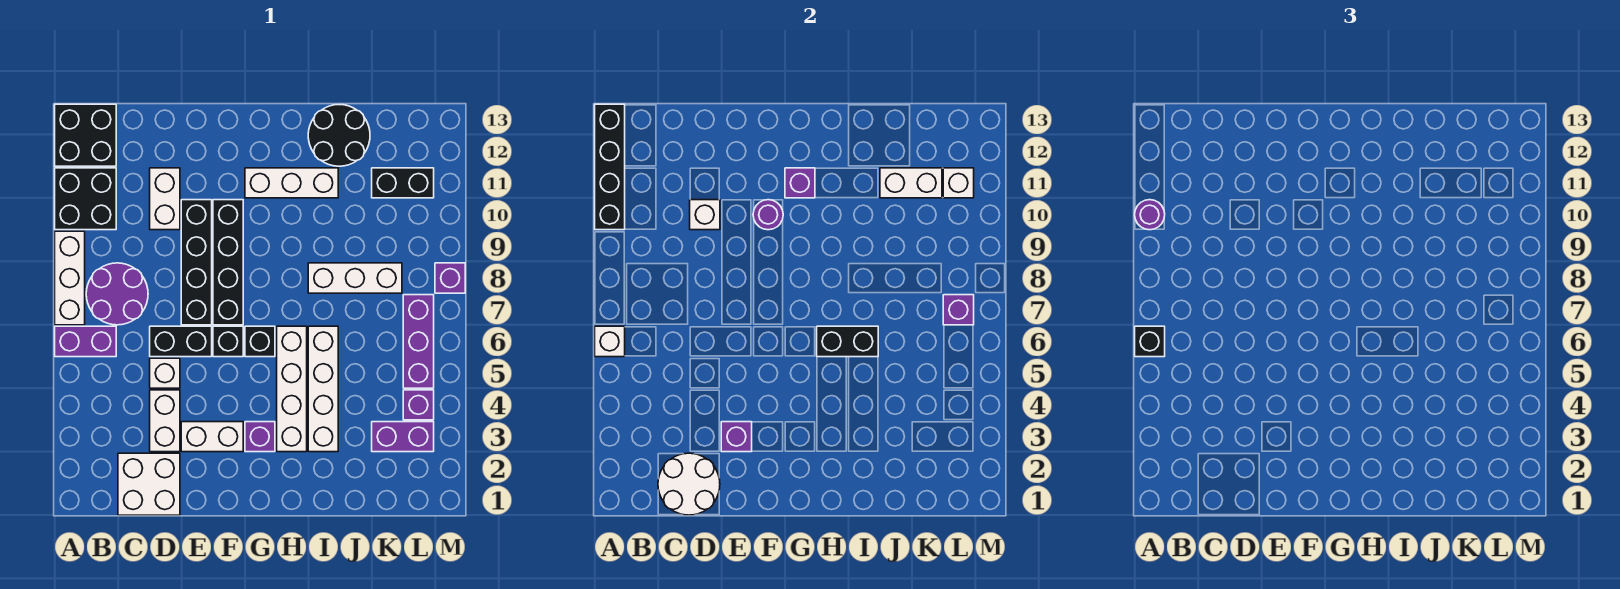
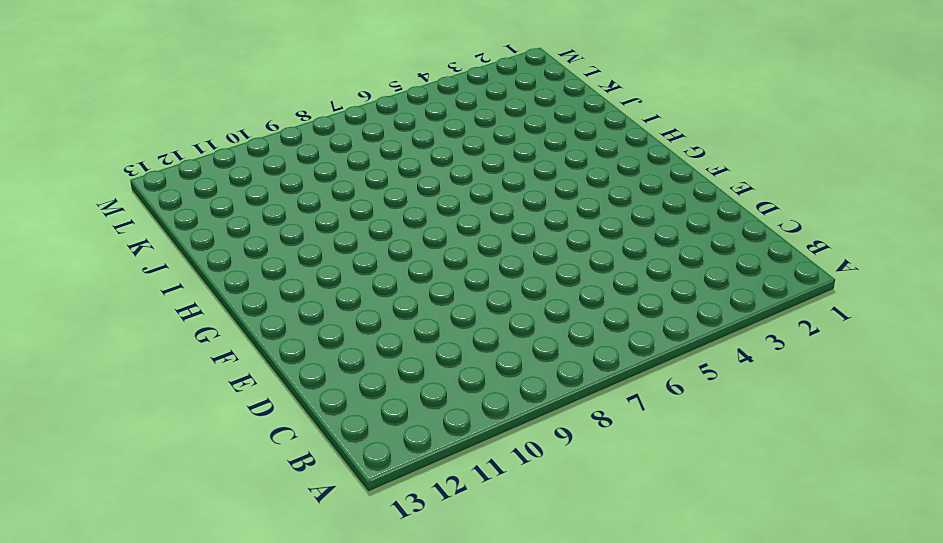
none -> purple 1x2 brick [55,326,116,357]
none -> white 1x3 brick [55,231,85,325]
none -> black 2x2 brick [55,168,116,230]
none -> black 2x2 brick [55,104,116,166]

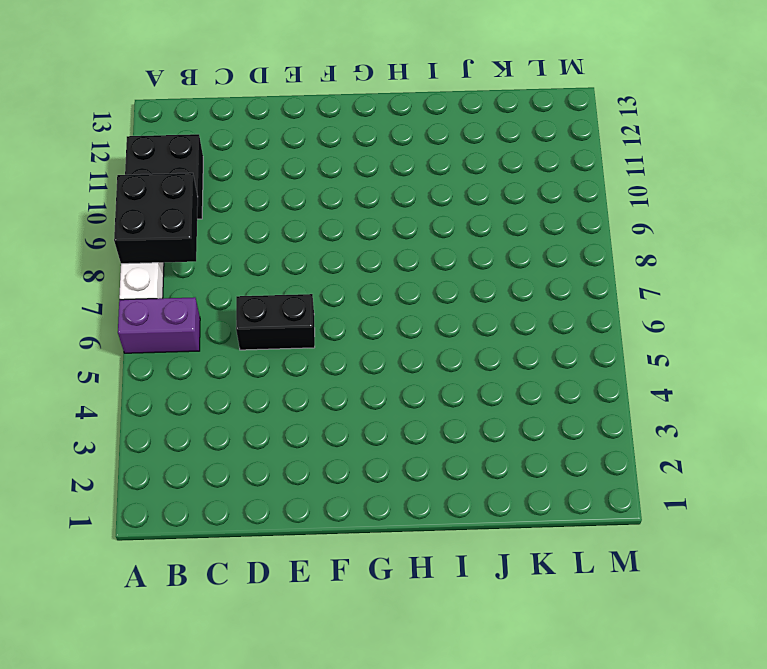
black 2x2 brick [114,173,198,264] -> black 2x2 brick moved to [55,104,116,166]
none -> purple 2x2 round brick [86,263,148,325]
none -> white 2x2 brick [118,453,180,515]
none -> white 1x2 brick [150,390,180,452]
none -> white 1x1 brick [150,358,180,388]

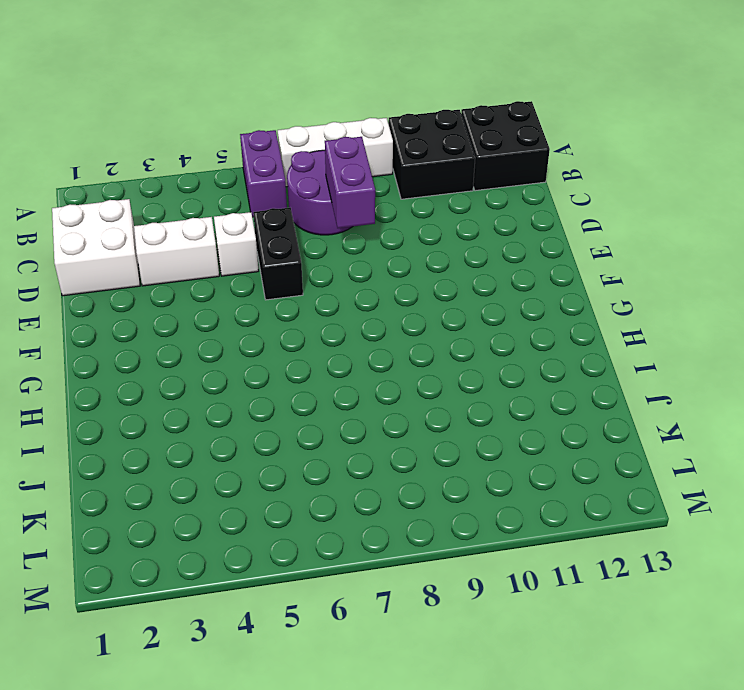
purple 1x2 brick [325,137,375,228] -> purple 1x2 brick moved to [372,422,434,452]
none -> white 1x2 brick [150,168,180,230]
none -> white 1x2 brick [181,422,243,452]
none -> black 1x4 brick [181,200,212,325]
none -> black 1x1 brick [213,326,243,357]

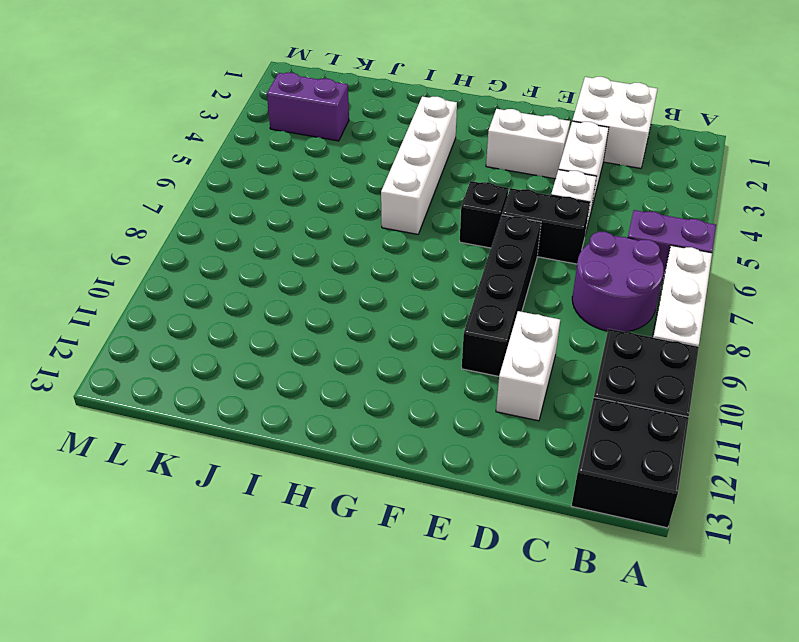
none -> black 1x4 brick [213,200,243,325]
none -> purple 1x1 brick [245,422,275,452]
none -> black 1x1 brick [245,326,275,357]
none -> white 1x3 brick [245,168,338,198]

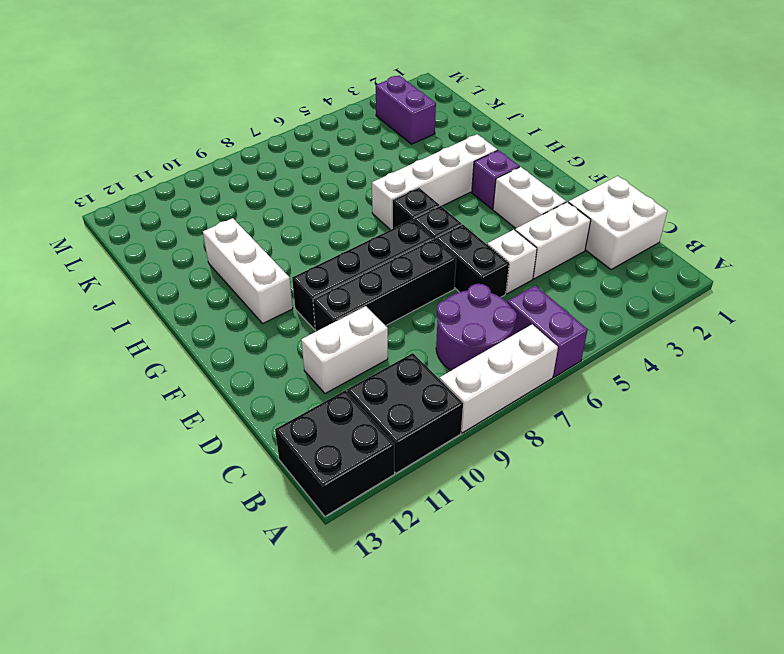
none -> white 1x4 brick [308,326,338,452]
none -> white 1x3 brick [308,263,402,293]
none -> black 2x2 round brick [308,105,370,166]
none -> black 1x2 brick [372,168,434,198]

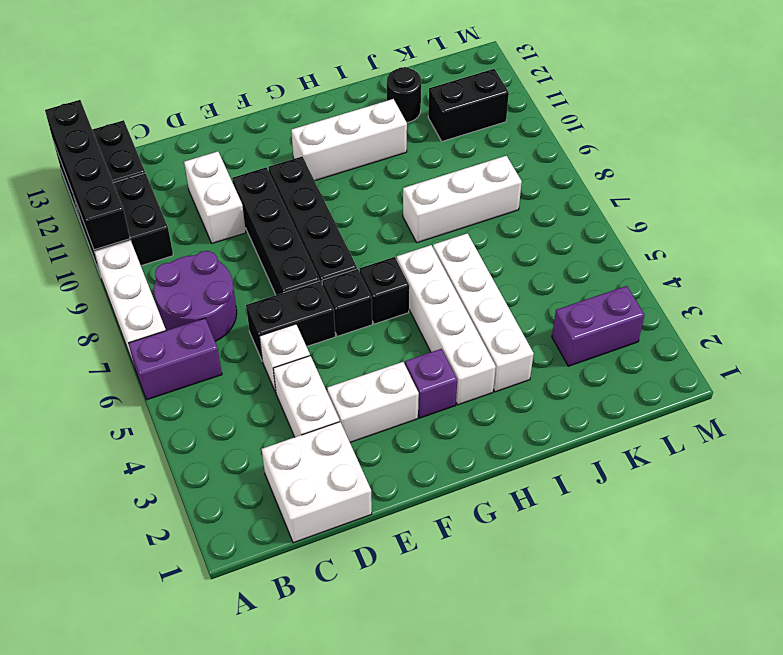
black 1x1 round brick [387,67,421,122] -> black 2x2 round brick [308,105,370,166]
none -> purple 1x1 brick [403,390,434,420]
none -> purple 1x3 brick [403,295,434,388]
none -> purple 1x1 brick [435,263,465,293]
none -> white 1x1 brick [595,326,625,357]

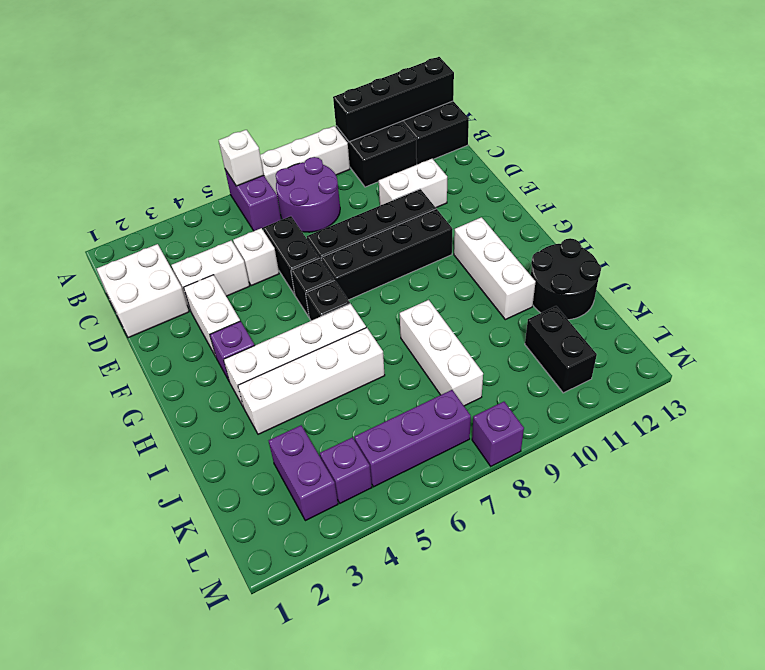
none -> white 2x2 round brick [658,453,720,515]
none -> white 1x1 brick [690,200,720,230]
none -> purple 1x1 brick [721,422,752,452]
none -> purple 1x1 round brick [753,200,783,230]

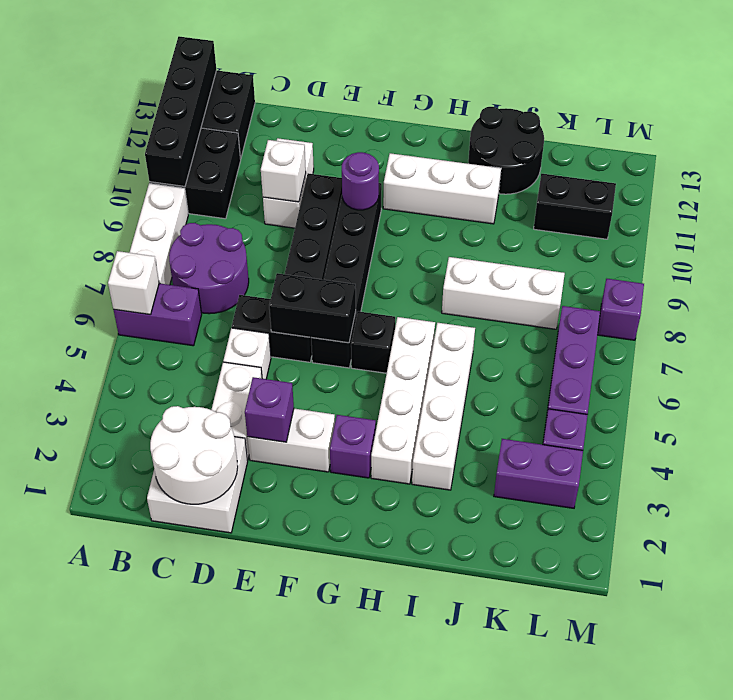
black 1x2 brick [269,273,356,343] -> black 1x2 brick moved to [817,326,878,357]
none -> purple 1x1 brick [785,168,815,198]
none -> white 1x2 brick [880,168,942,198]
none -> purple 1x1 brick [943,295,974,325]
none -> white 1x1 brick [943,168,974,198]

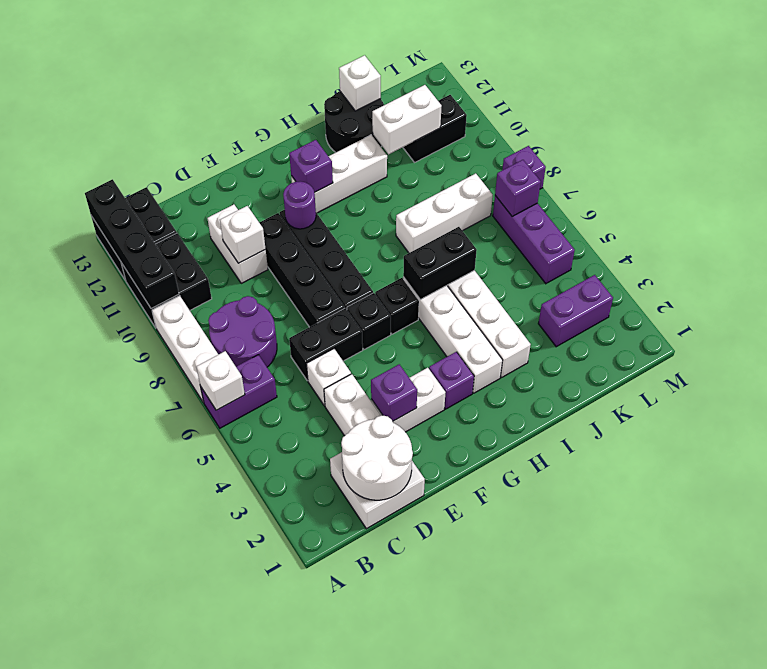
white 1x1 brick [339,55,381,111] -> white 1x1 brick moved to [943,168,974,198]
none -> purple 1x1 brick [403,390,434,420]
none -> black 1x1 brick [1135,326,1165,357]
none -> purple 1x1 round brick [1135,200,1165,230]

